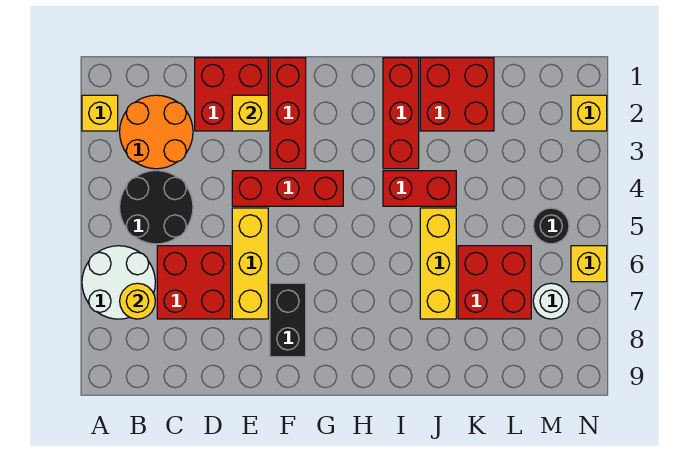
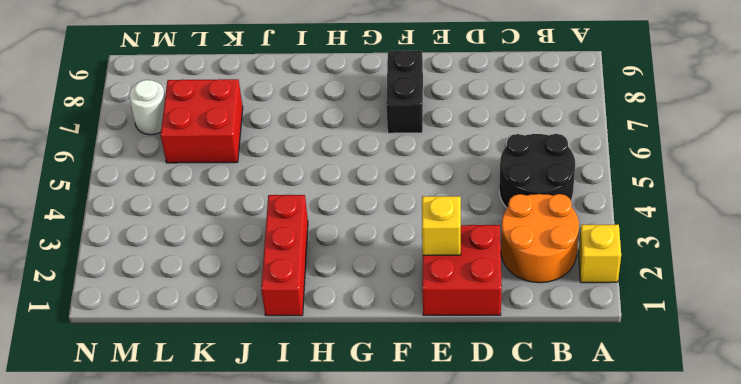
none -> white 2x2 round brick [82,246,155,319]
none -> red 2x2 brick [157,246,231,319]
none -> red 1x3 brick [232,171,343,206]

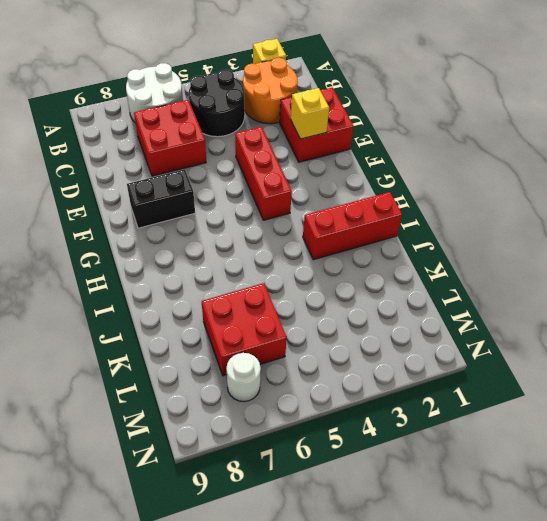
none -> yellow 1x3 brick [232,208,268,319]
none -> red 1x3 brick [270,58,306,169]
none -> red 1x2 brick [383,171,456,206]

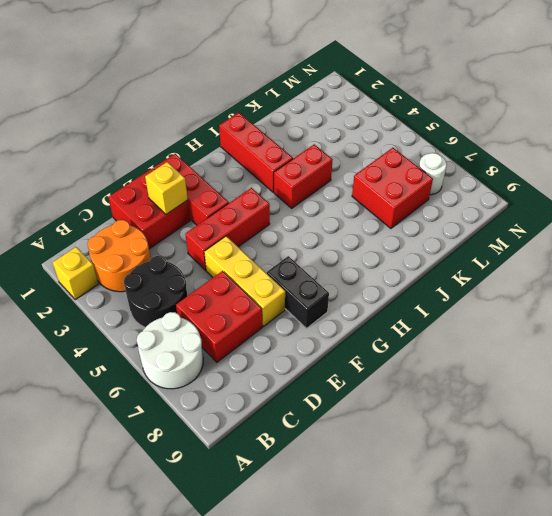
none -> red 2x2 brick [420,58,494,131]
none -> yellow 1x3 brick [420,208,456,319]
none -> black 1x1 round brick [533,208,569,244]

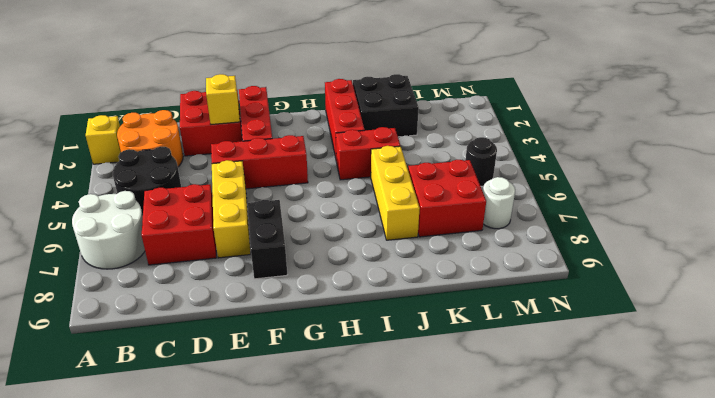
black 2x2 brick [353,74,419,137] -> red 2x2 brick [420,58,494,131]
none -> yellow 1x1 brick [571,95,607,131]
none -> yellow 1x1 brick [571,246,607,282]
none -> yellow 1x1 round brick [120,283,155,319]

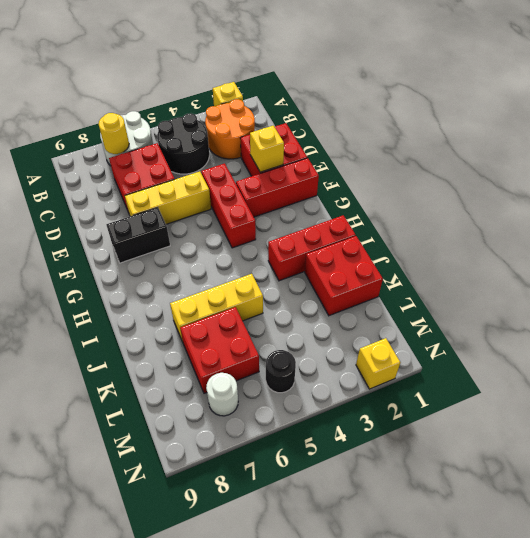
none -> red 1x2 brick [383,171,456,206]
none -> yellow 1x1 brick [571,246,607,282]

